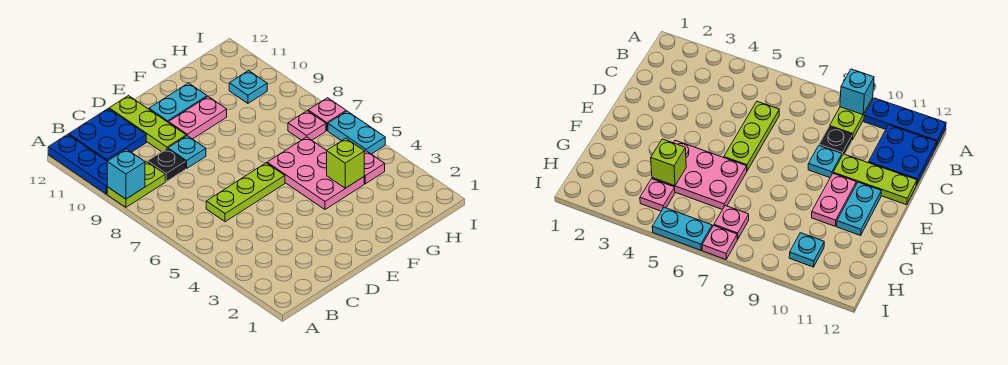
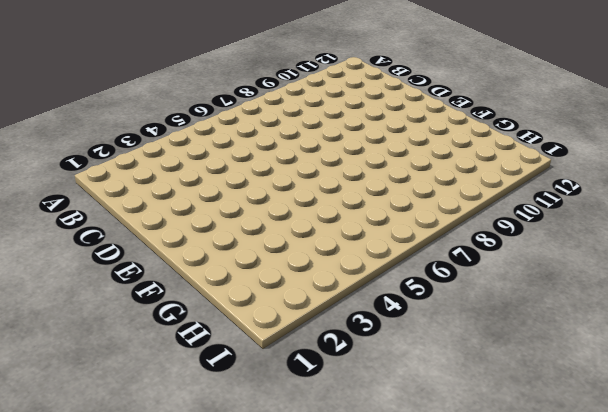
none -> lime 1x2 plate [107,162,165,207]
none -> blue 1x3 plate [48,134,107,194]
none -> blue 2x2 plate [69,109,146,161]

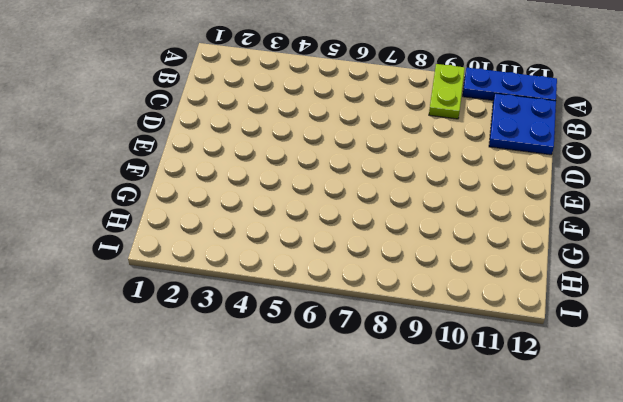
none -> lime 1x3 plate [206,163,285,222]
none -> black 1x1 plate [148,149,186,181]
none -> cyan 1x1 plate [168,136,206,169]

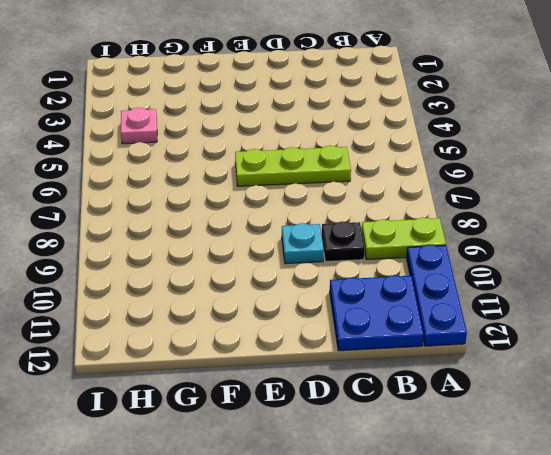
none -> lime 1x3 plate [109,96,186,152]
none -> pink 1x2 plate [169,97,227,139]
none -> cyan 1x2 plate [149,83,207,123]

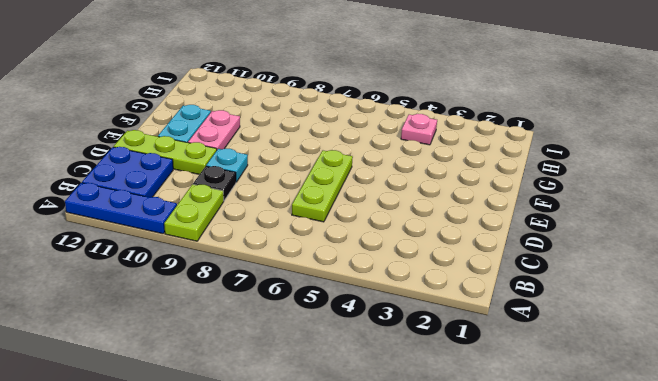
none -> pink 2x3 plate [267,137,364,209]
none -> pink 1x1 plate [288,111,326,140]
none -> cyan 1x1 plate [229,70,267,103]

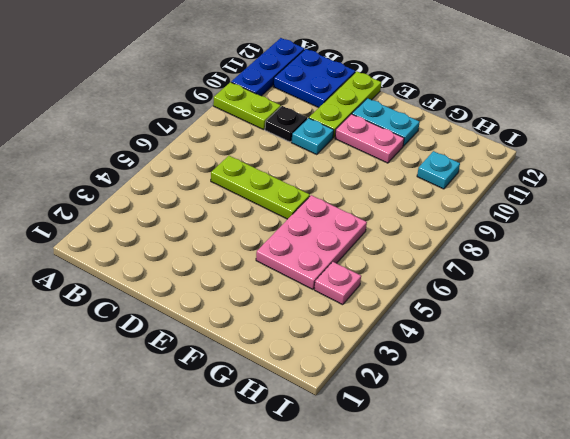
none -> pink 1x1 plate [288,111,326,140]
none -> cyan 1x2 plate [328,111,385,154]
none -> pink 1x1 plate [308,98,346,131]

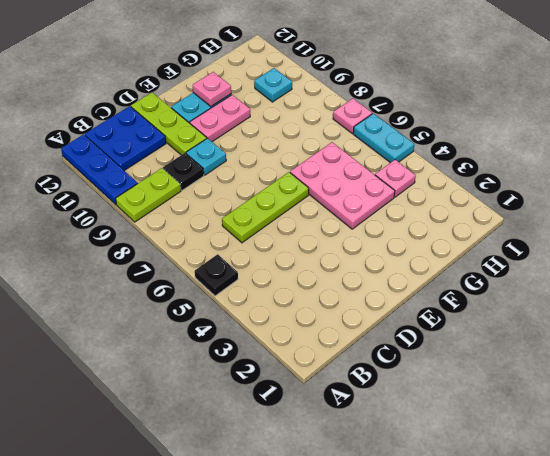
black 1x1 plate [195,254,238,296] -> none
pink 1x1 plate [193,72,231,106] -> pink 1x1 plate moved to [288,111,326,140]
none -> cyan 1x1 brick [107,149,145,199]
none -> lime 1x1 brick [327,138,364,188]

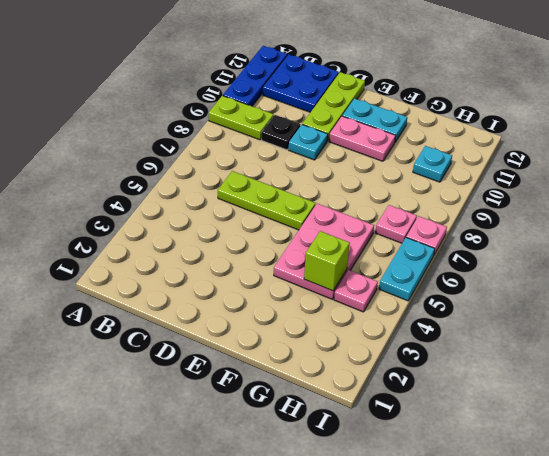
none -> cyan 1x1 brick [107,149,145,199]

